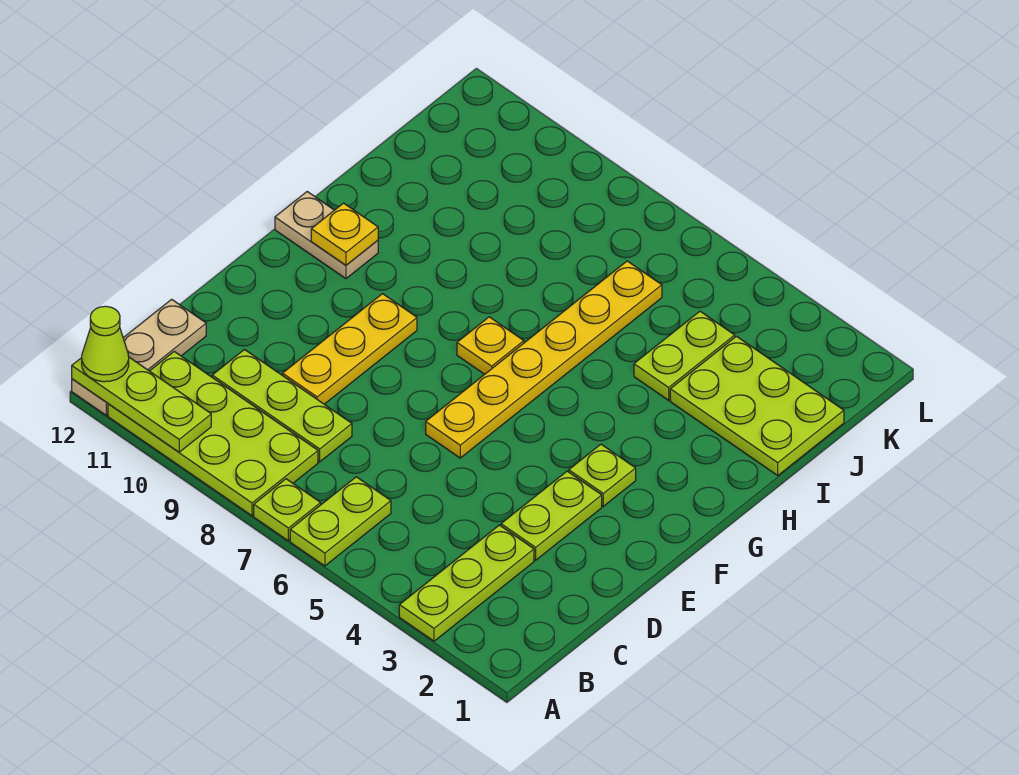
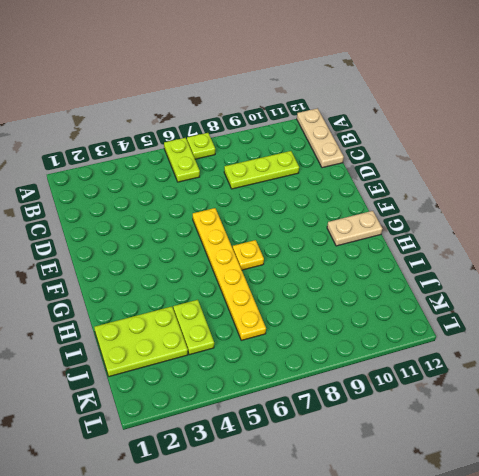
none -> lime 1x3 plate [399,525,534,641]
none -> lime 2x4 plate [108,351,318,516]
none -> lime 1x2 plate [501,471,602,560]

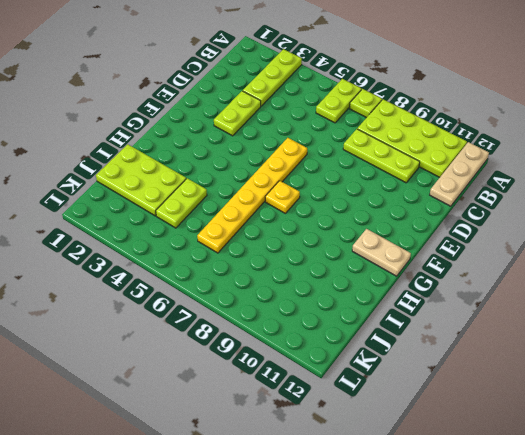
none -> yellow 1x3 plate [283,294,417,404]
none -> lime 1x1 plate [569,444,636,506]
none -> lime 1x3 plate [72,357,211,452]

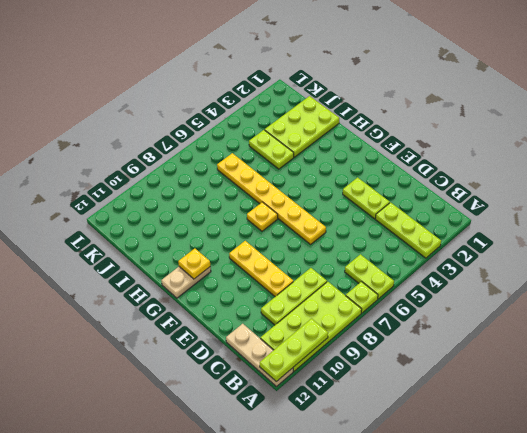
none -> lime 1x1 plate [569,444,636,506]
none -> lime 1x1 cone [82,306,129,382]

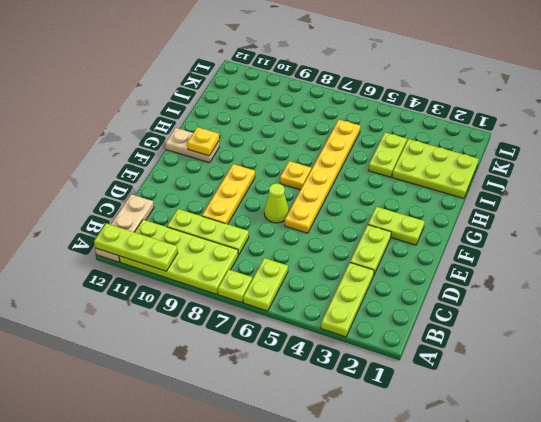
lime 1x1 cone [264,183,289,223] -> lime 1x1 cone moved to [82,306,129,382]
lime 1x2 plate [368,207,425,245] -> lime 1x1 plate [569,444,636,506]

